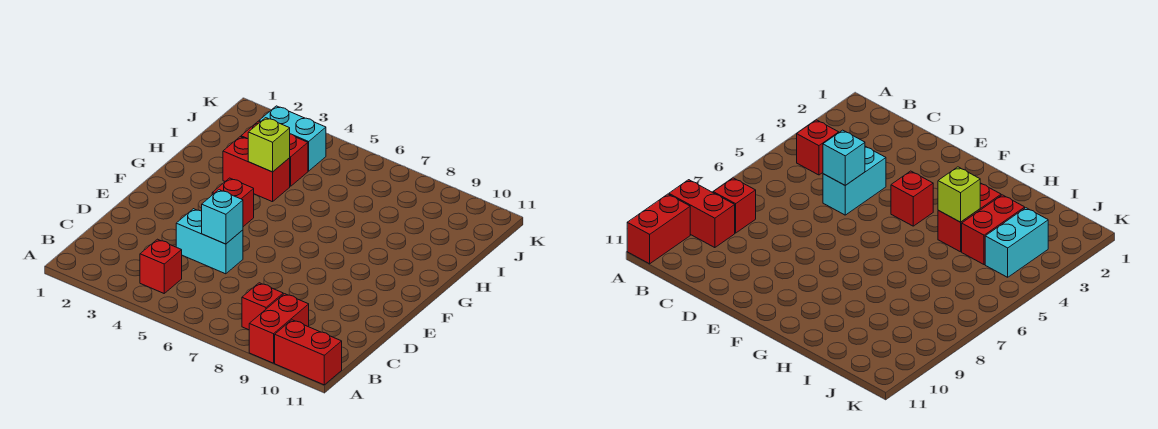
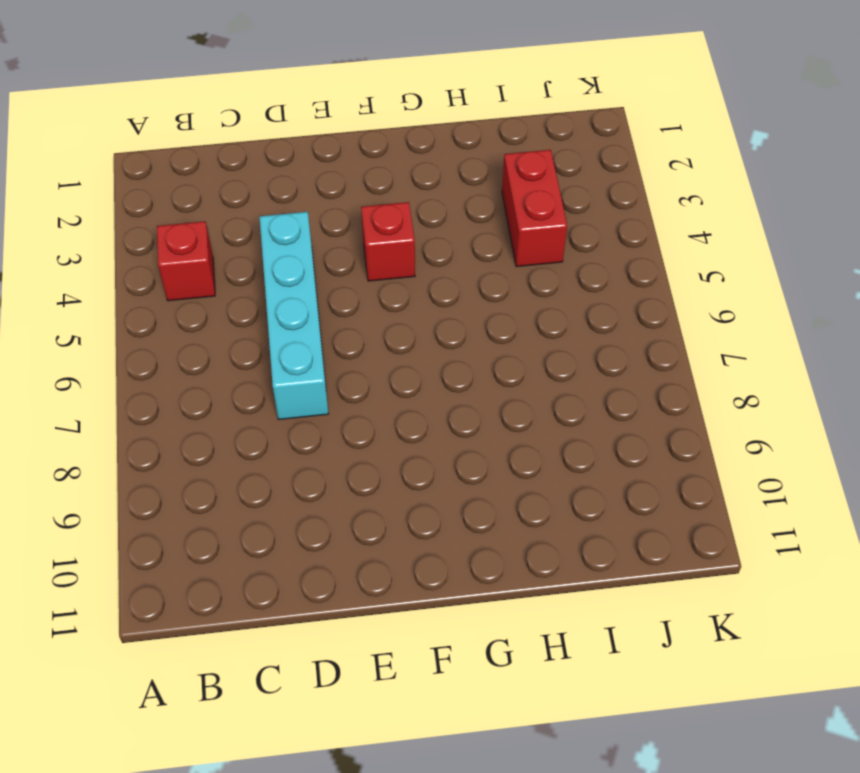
cyan 1x4 brick [260,212,328,420] -> cyan 1x2 brick [176,209,243,274]
none -> red 1x2 brick [249,294,309,363]
none -> red 1x2 brick [275,320,342,385]

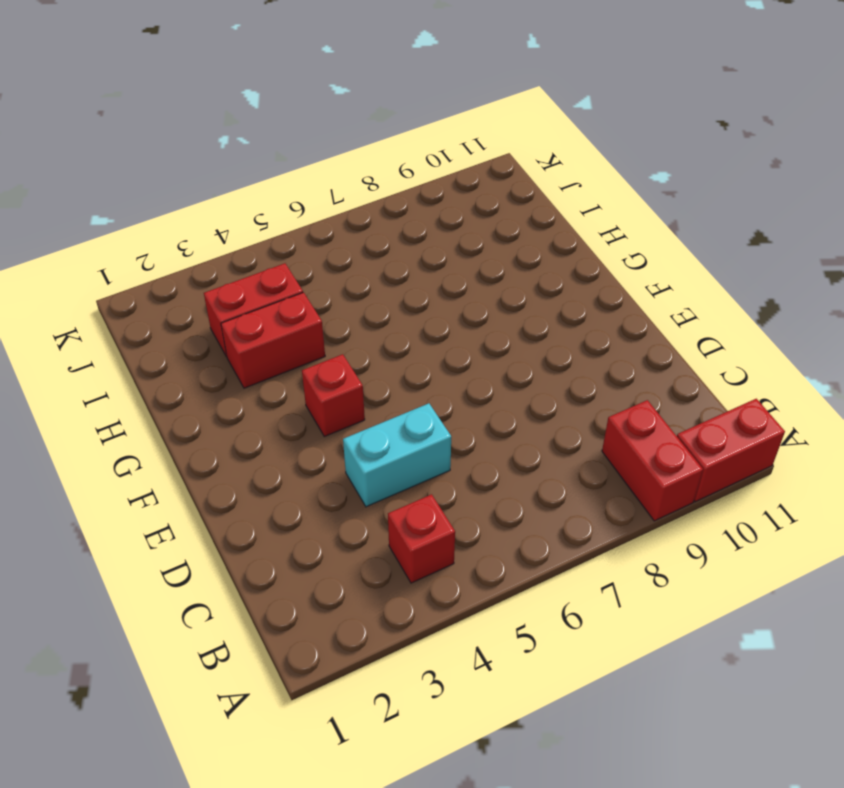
none -> red 1x1 brick [242,283,283,330]
none -> cyan 1x2 brick [259,106,326,171]

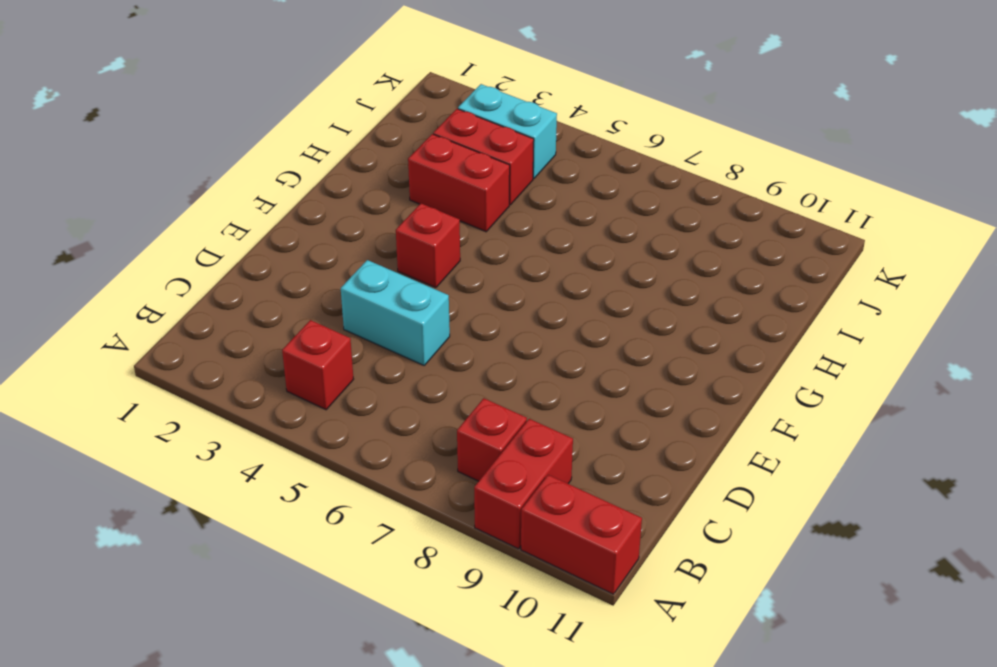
none -> cyan 1x1 brick [202,190,243,244]
none -> lime 1x1 brick [248,118,290,172]

